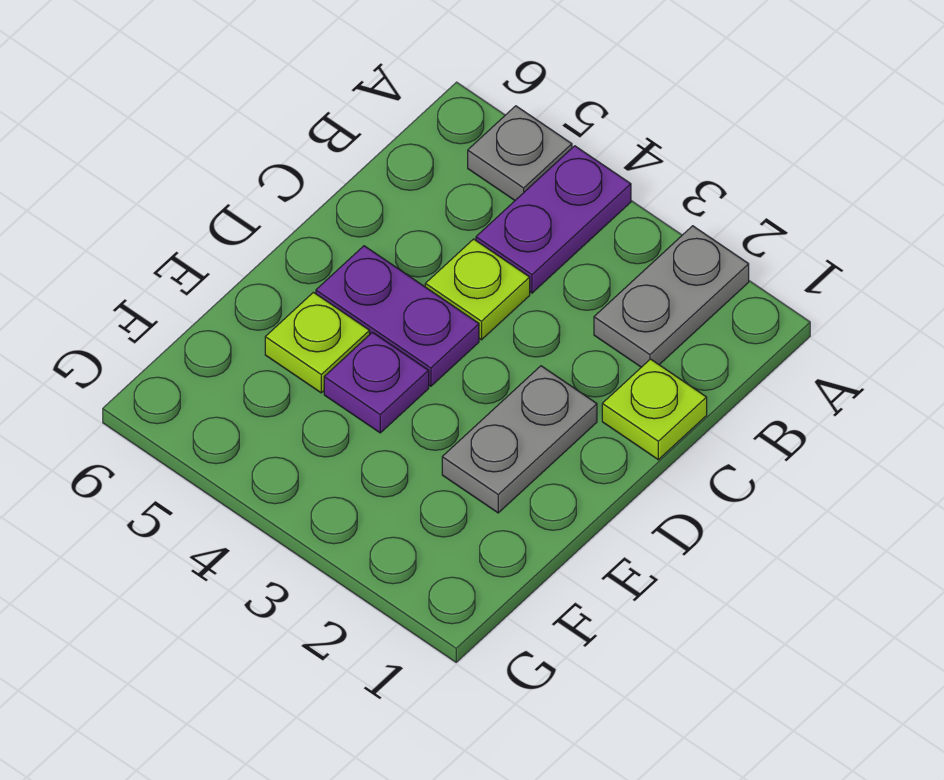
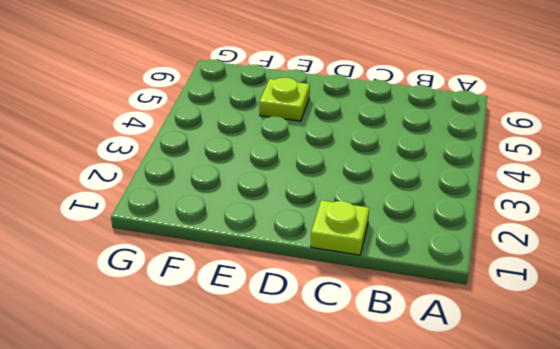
none -> grey 1x2 plate [594,226,749,367]
none -> purple 1x2 plate [476,146,631,293]

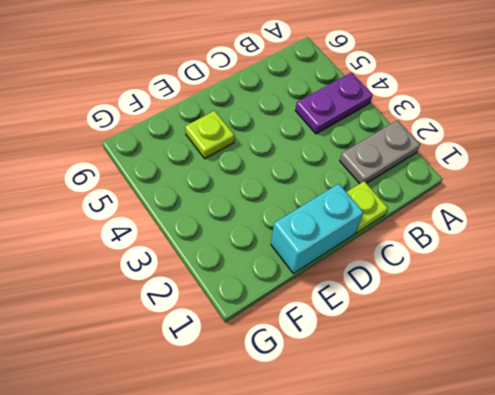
cyan 1x2 brick [271,184,363,274] -> none
none -> grey 1x1 plate [468,106,572,200]
none -> lime 1x1 plate [425,239,530,340]

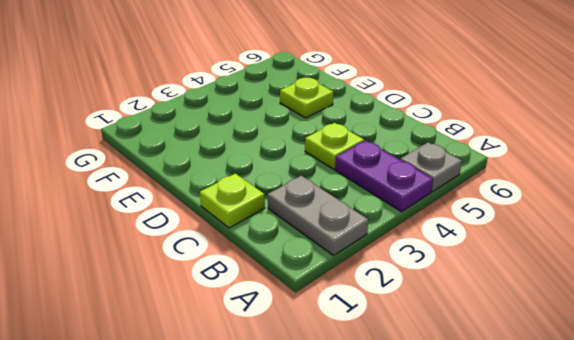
none -> grey 1x2 plate [442,366,597,513]
none -> purple 1x2 plate [316,246,479,386]

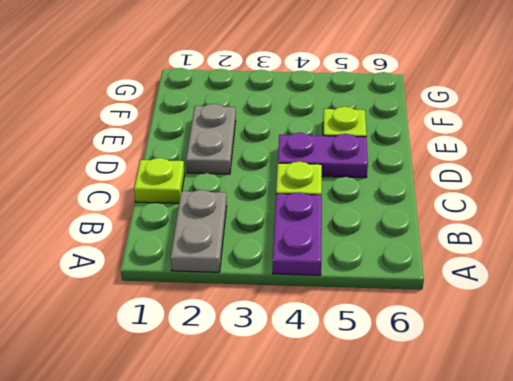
none -> grey 1x1 plate [468,106,572,200]
none -> purple 1x1 plate [324,332,429,433]

